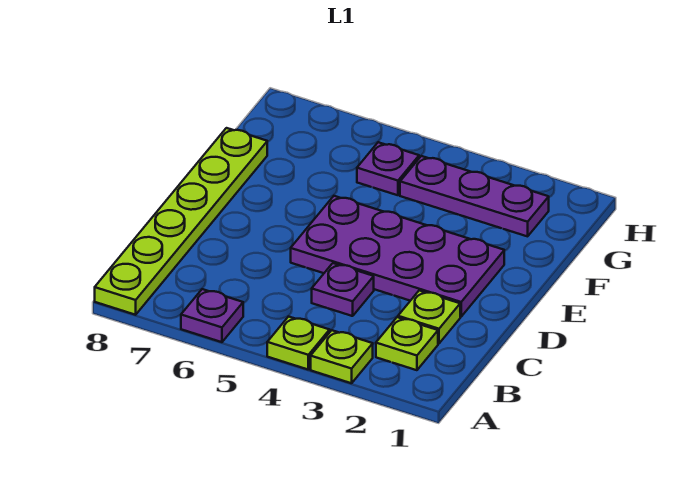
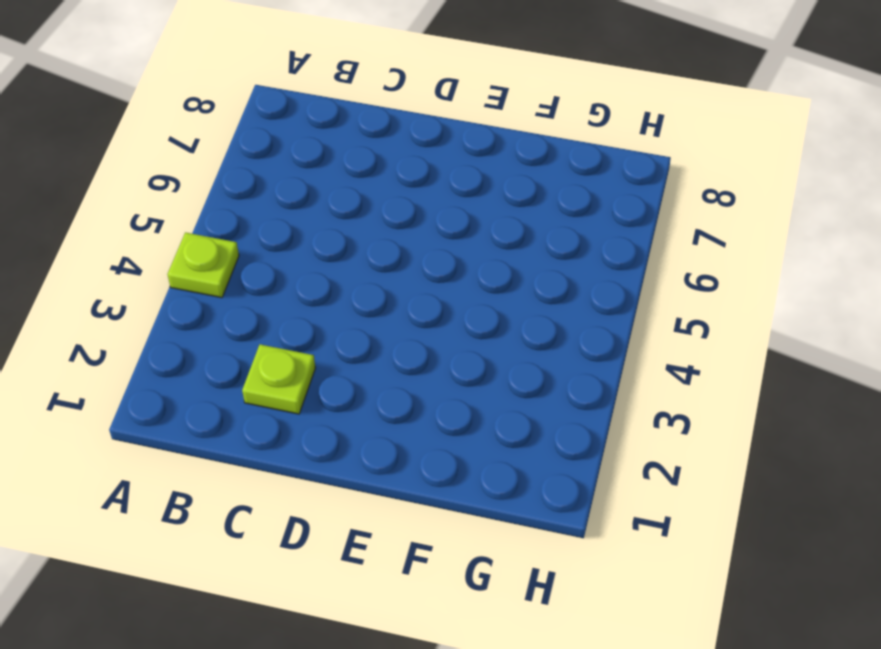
none -> lime 1x1 plate [311,330,373,383]
none -> purple 1x1 plate [181,289,243,342]

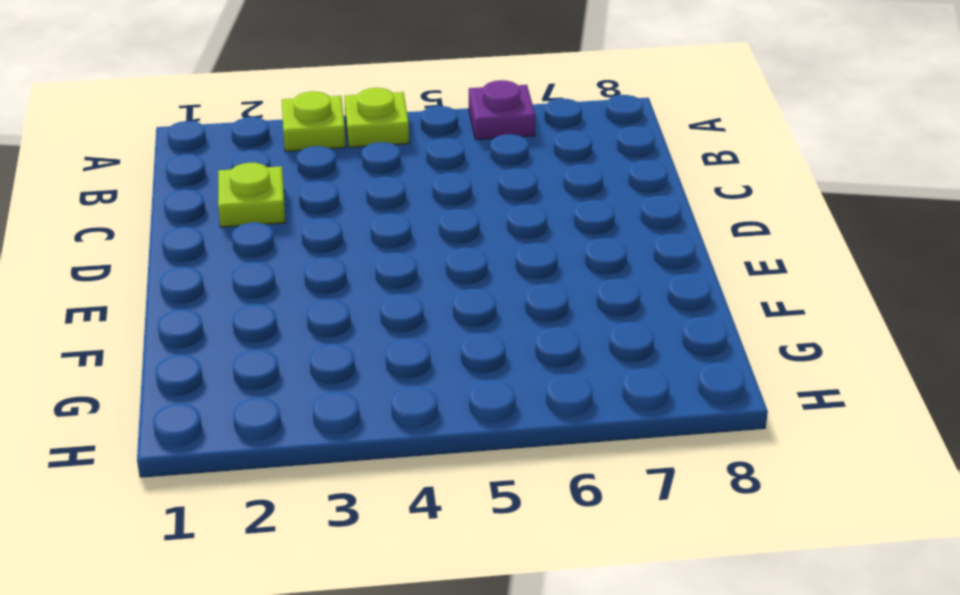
none -> lime 1x6 plate [95,128,267,315]
none -> lime 1x1 plate [376,317,438,370]

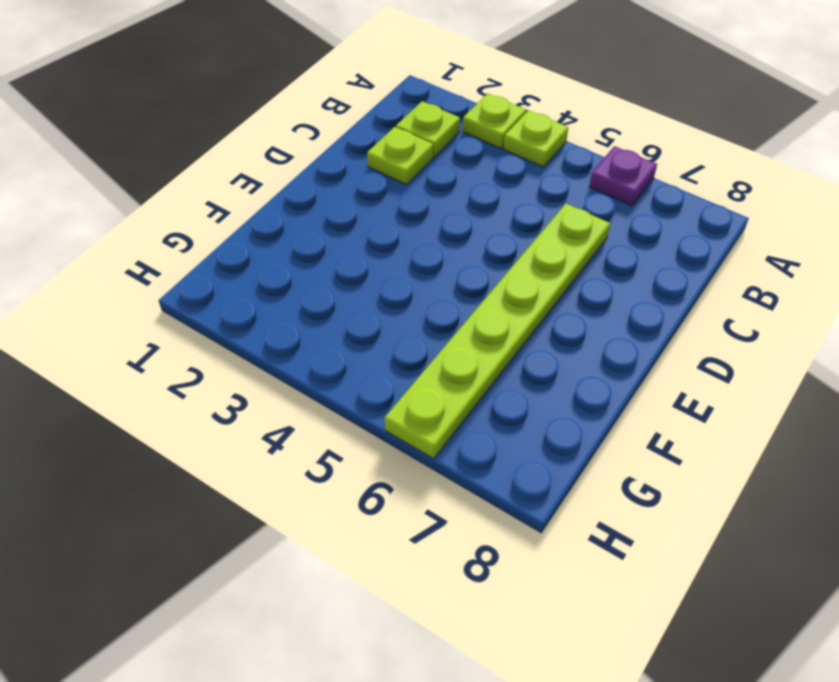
lime 1x6 plate [385,204,610,459] -> lime 1x6 plate moved to [95,128,267,315]
none -> purple 1x1 plate [312,263,374,316]
none -> purple 2x4 plate [291,196,504,317]

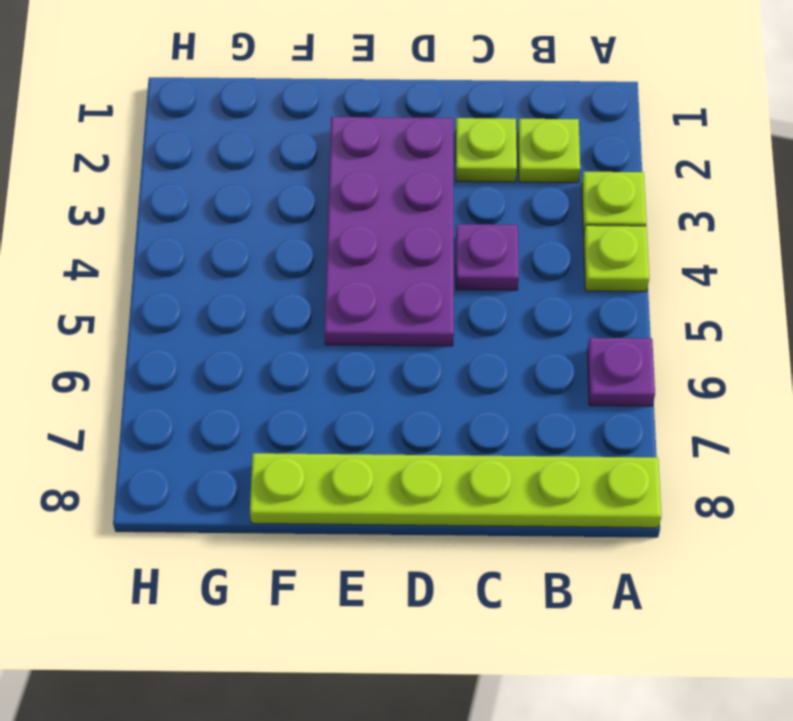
none -> purple 1x3 plate [400,156,549,236]
none -> purple 1x1 plate [357,142,419,195]

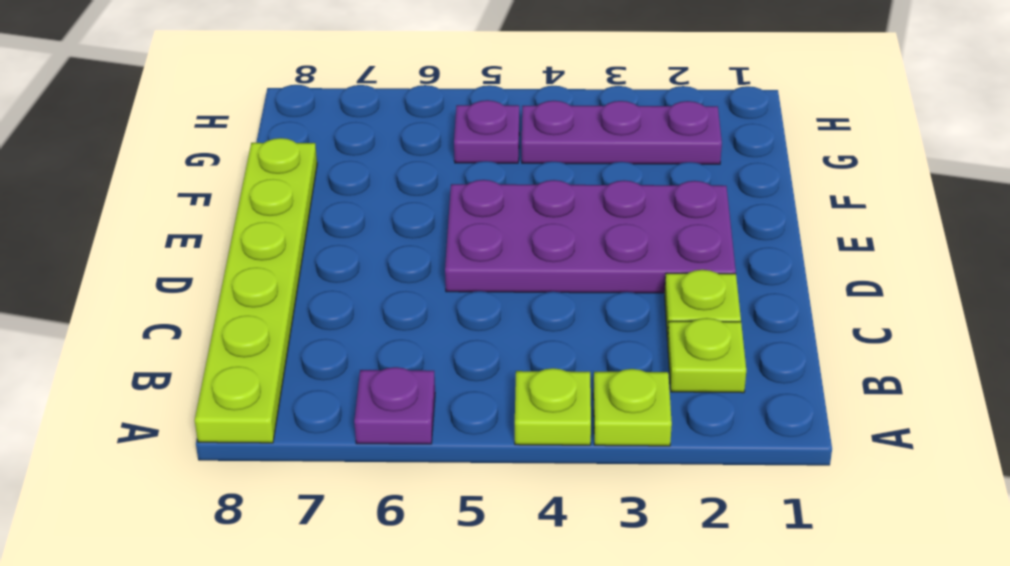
none -> purple 1x1 plate [312,263,374,316]

